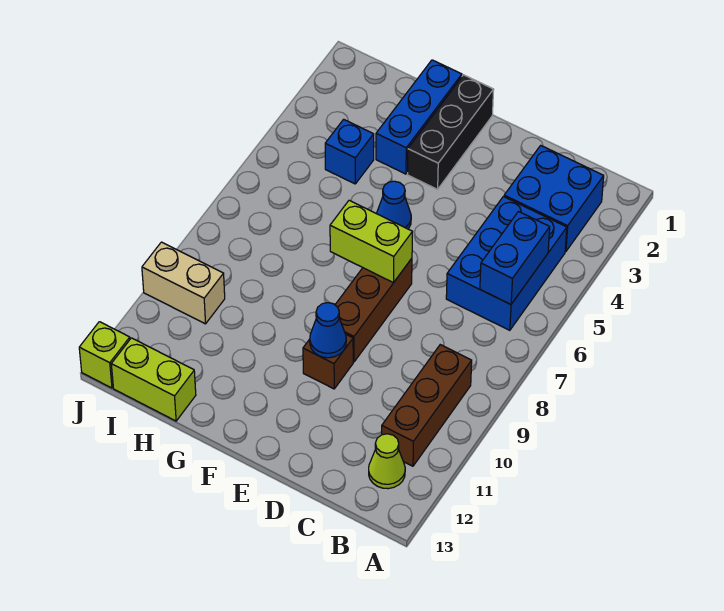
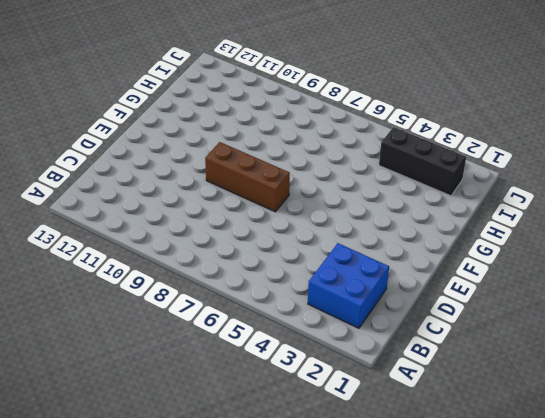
black 1x3 brick [379,127,466,196] -> black 1x3 brick moved to [407,75,494,189]
none -> blue 2x3 brick [446,197,567,330]
none -> brown 1x3 brick [382,345,472,466]
none -> lime 1x1 cone [369,434,405,489]

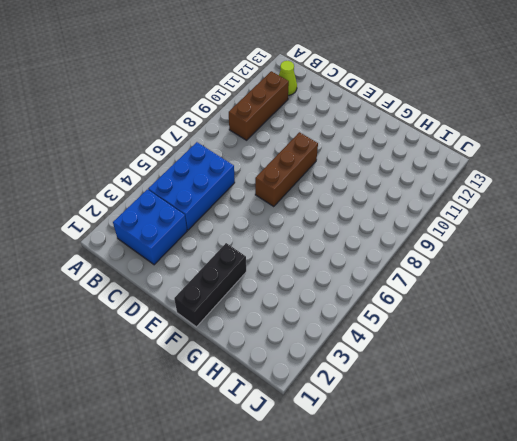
none -> brown 1x1 brick [303,334,353,389]
none -> blue 1x1 cone [376,181,411,229]
none -> blue 1x3 brick [376,60,462,174]

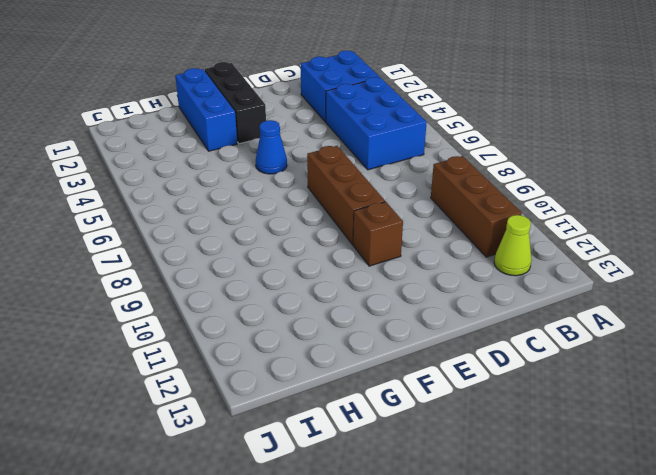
none -> blue 1x1 brick [325,119,374,184]
none -> lime 1x2 brick [111,338,196,421]
none -> tan 1x2 brick [142,242,225,324]

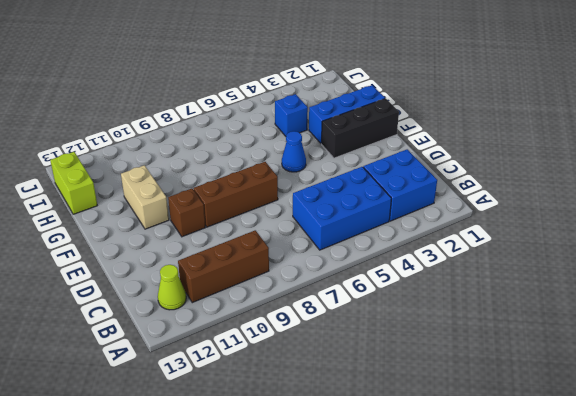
tan 1x2 brick [121,165,169,229] -> tan 1x2 brick moved to [142,242,225,324]
none -> lime 1x1 brick [79,322,130,388]
none -> blue 1x2 brick [480,212,550,304]
none -> lime 1x2 brick [330,200,412,283]

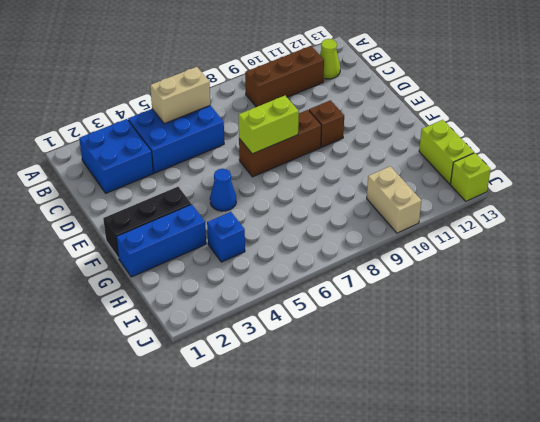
tan 1x2 brick [150,67,210,124] -> blue 1x2 brick [480,212,550,304]
lime 1x2 brick [239,96,299,154] -> lime 1x2 brick turned to [330,200,412,283]
none -> blue 1x1 cone [310,303,346,358]

